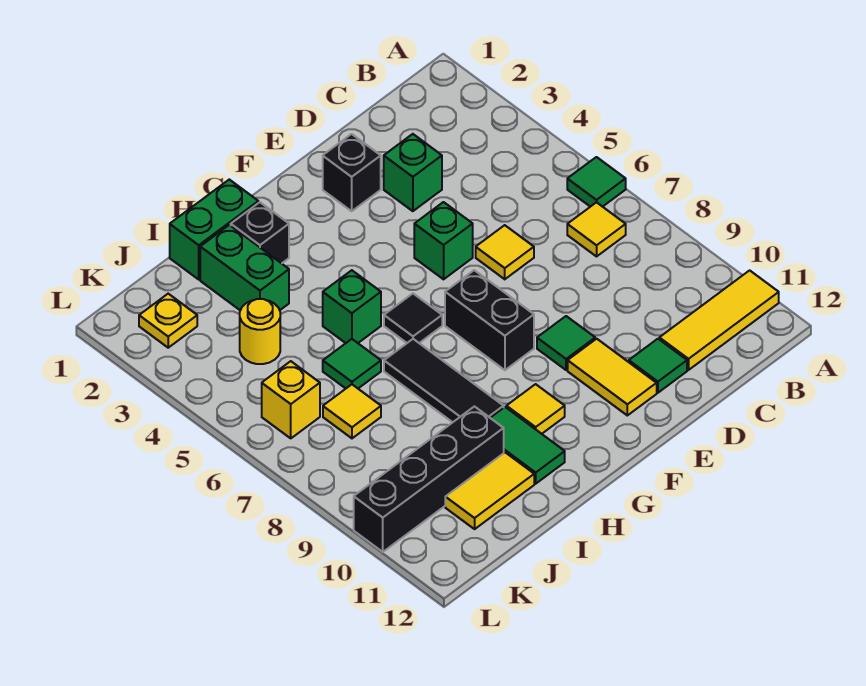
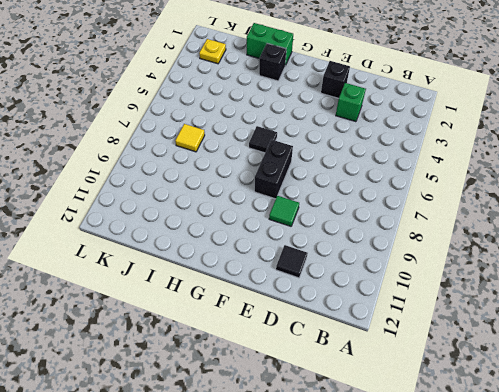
black 1x1 tile [276,245,308,278] -> green 1x1 tile [629,339,687,393]
none -> green 1x1 tile [567,157,626,207]
none -> yellow 1x3 tile [659,270,779,370]
none -> yellow 1x1 tile [567,202,626,256]

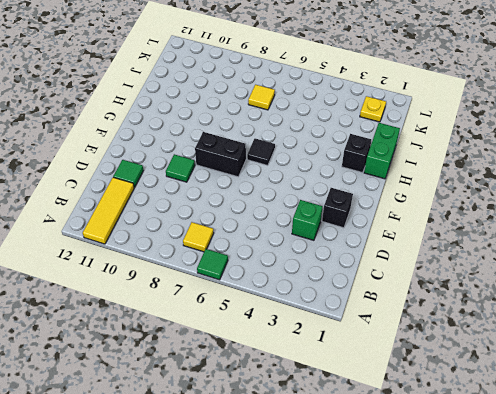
none -> yellow 1x1 tile [476,225,534,279]
none -> green 1x1 brick [414,202,473,279]
none -> yellow 1x2 tile [568,339,657,415]

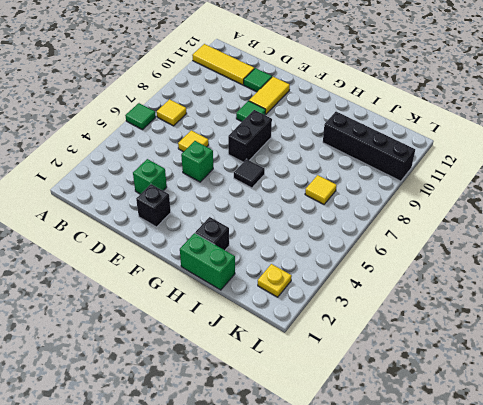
none -> yellow 1x1 tile [506,384,565,434]
none -> green 1x1 brick [323,270,381,343]
none -> black 1x3 tile [384,339,504,422]

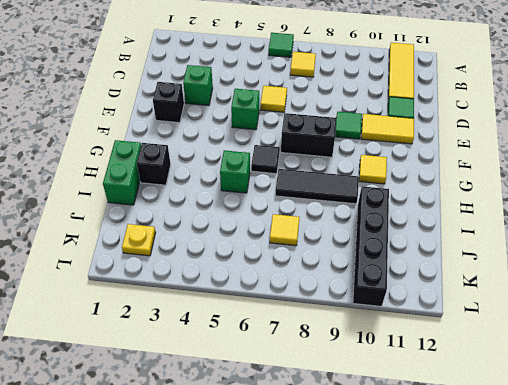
none -> green 1x2 tile [491,407,565,484]
none -> green 1x2 brick [200,225,289,310]
none -> green 1x1 tile [323,339,381,388]

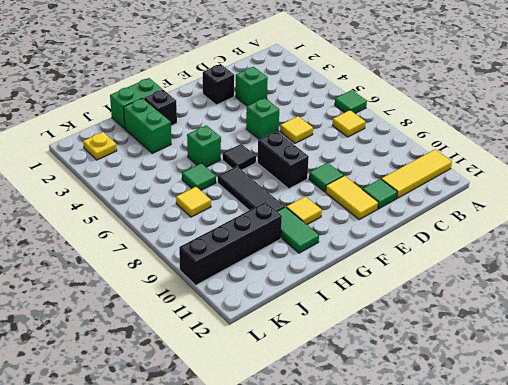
none -> yellow 1x2 tile [445,453,534,529]
none -> yellow 1x1 round brick [240,299,280,364]
none -> yellow 1x1 brick [262,361,320,438]

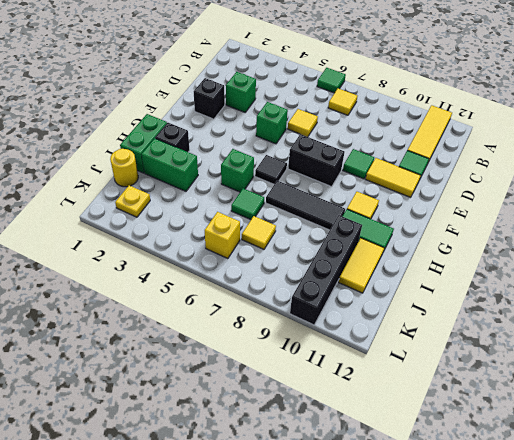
yellow 1x1 round brick [110,149,138,187] -> yellow 1x1 round brick moved to [240,299,280,364]

